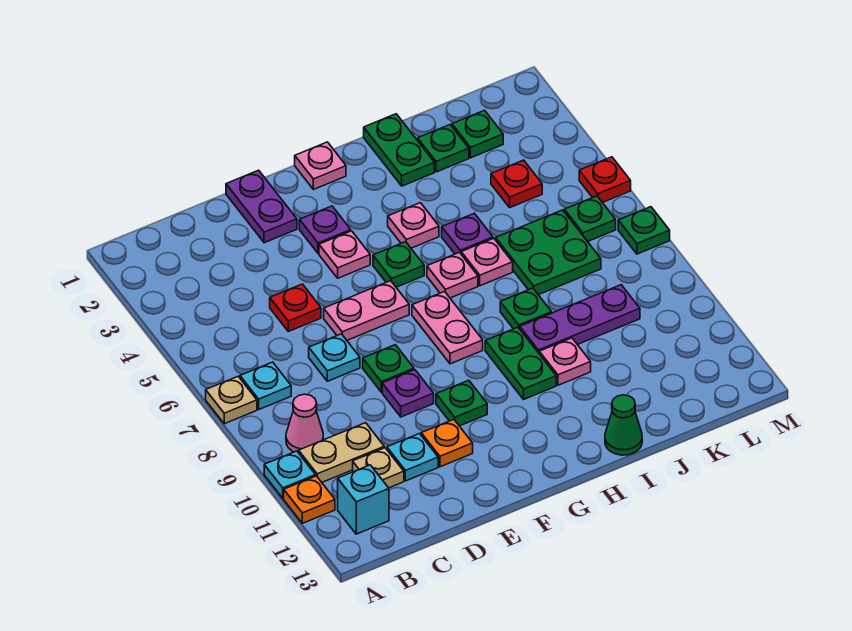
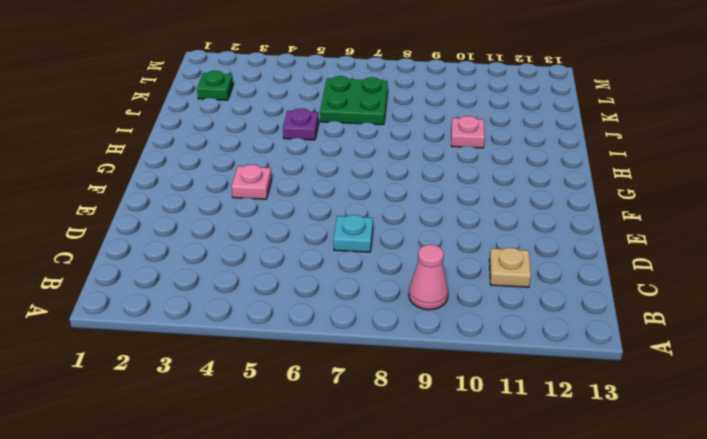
none -> tan 1x1 plate [206,376,257,424]
none -> cyan 1x1 plate [264,451,316,498]
none -> orange 1x1 plate [284,476,335,523]
none -> cyan 1x1 plate [240,362,291,409]

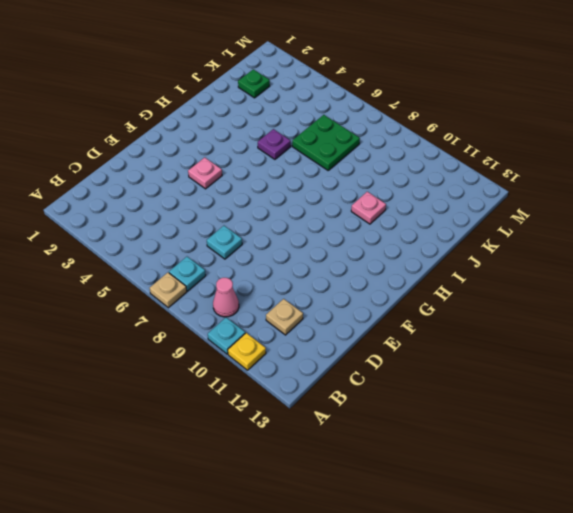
yellow 1x1 plate [228,333,266,370] -> orange 1x1 plate [284,476,335,523]
none -> tan 1x2 plate [299,423,384,482]
none -> cyan 1x1 brick [338,465,389,534]
none -> red 1x1 plate [270,284,321,332]
none -> cyan 1x1 plate [387,434,438,481]

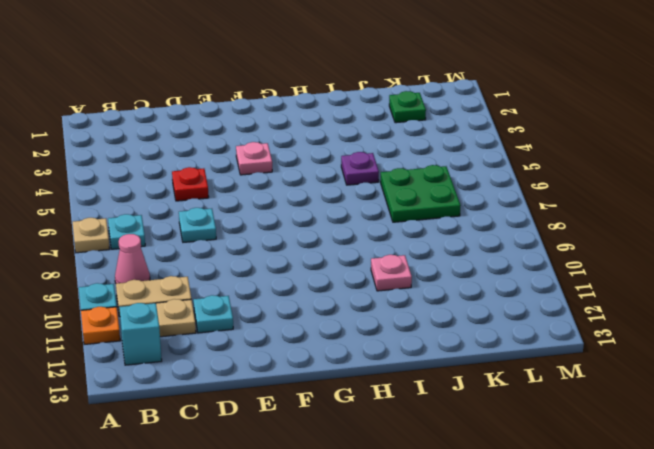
none -> purple 1x2 plate [226,170,297,243]
none -> pink 1x2 plate [324,281,409,340]
none -> green 1x1 plate [363,345,414,392]
none -> purple 1x1 plate [382,370,434,417]

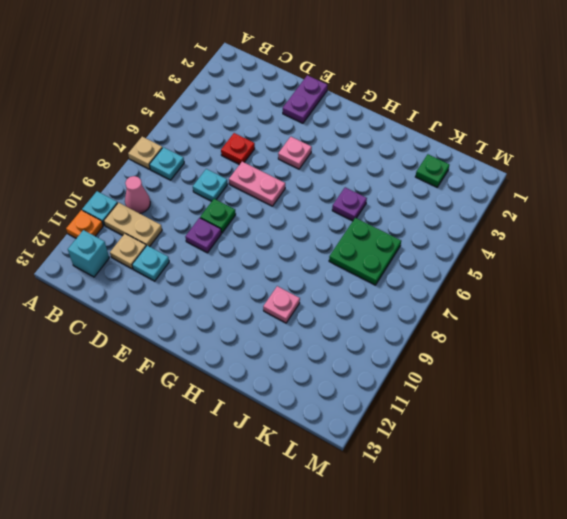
none -> orange 1x1 plate [421,419,473,467]
none -> purple 1x1 plate [299,206,351,253]
none -> green 1x1 plate [436,380,487,426]
none -> pink 1x1 plate [295,142,346,190]

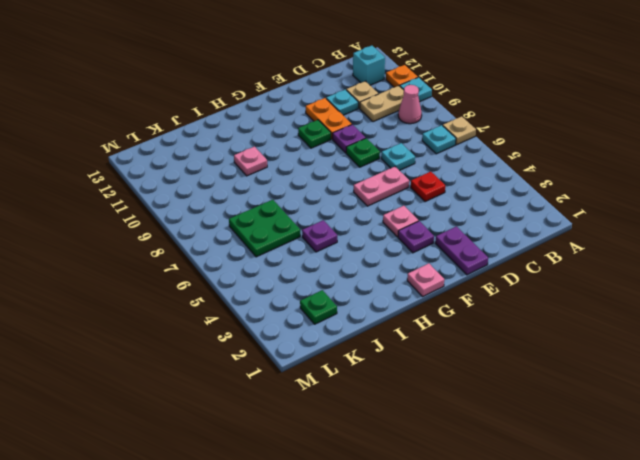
orange 1x2 plate [306,98,352,139] -> orange 1x1 plate [421,419,473,467]
none -> green 1x1 plate [373,242,424,287]
none -> pink 1x2 plate [412,292,483,364]
none -> pink 1x1 plate [388,203,439,248]
none -> pink 1x1 plate [427,252,478,298]

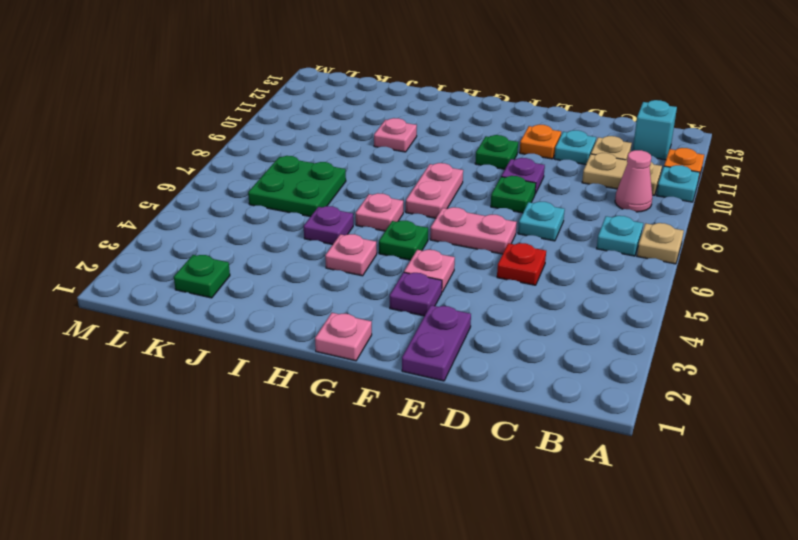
none -> green 1x2 plate [485,327,556,399]
none -> green 1x2 plate [364,114,434,186]
none -> pink 1x1 plate [461,238,513,286]
none -> green 1x1 plate [500,288,552,329]

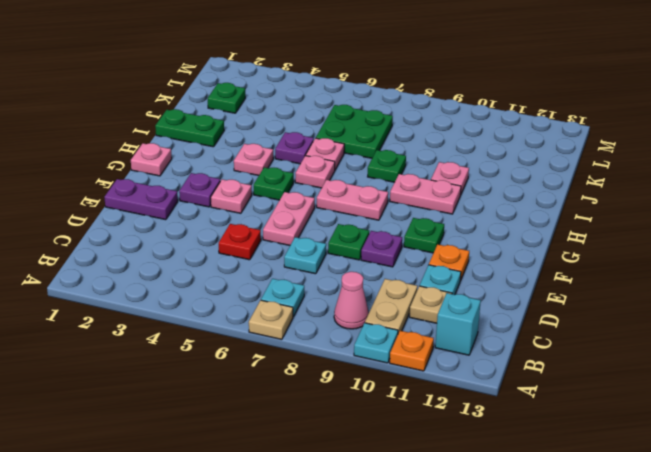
pink 1x2 plate [390,174,461,214] -> green 1x2 plate [485,327,556,399]
none -> purple 1x3 plate [520,285,640,353]
none -> green 1x1 cone [605,395,642,455]
none -> green 1x1 plate [418,125,469,172]
none -> red 1x1 plate [491,160,542,207]

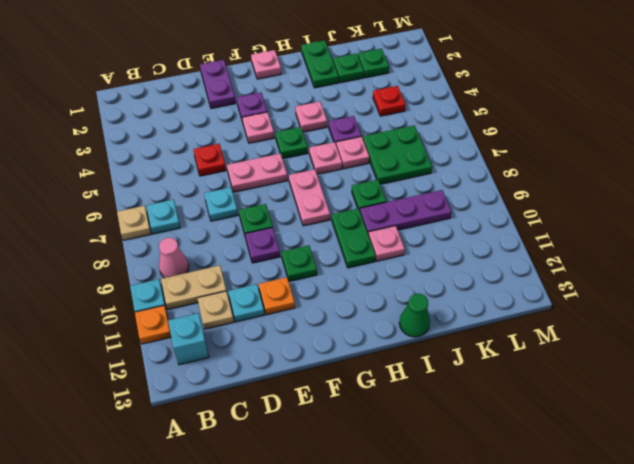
none -> green 1x1 plate [564,196,616,241]
none -> red 1x1 plate [579,157,631,202]
none -> green 1x1 plate [618,207,670,254]

